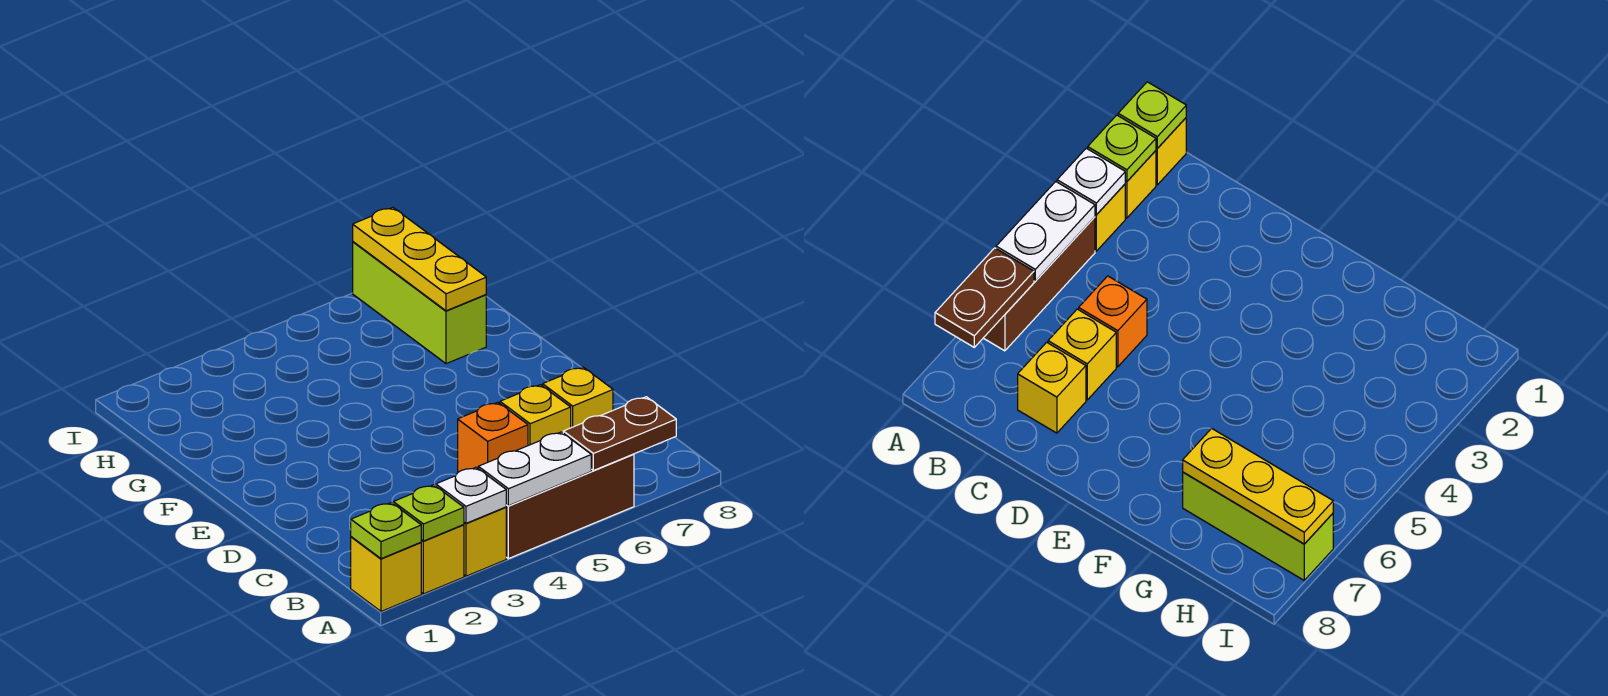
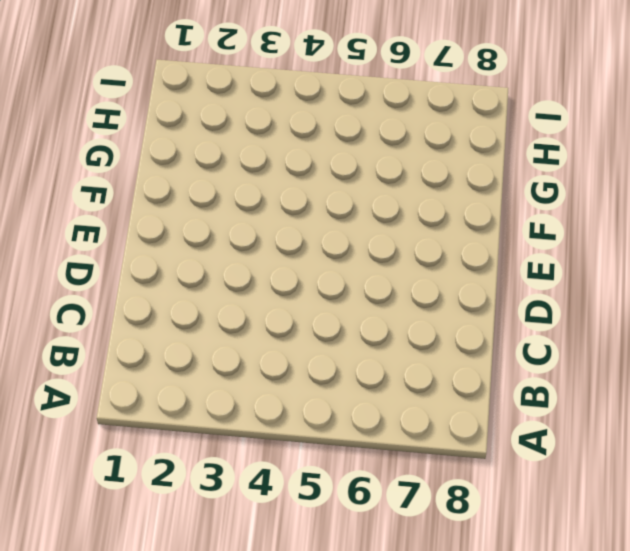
none -> yellow 1x1 brick [351,537,421,611]
none -> yellow 1x1 brick [421,525,464,594]
none -> yellow 1x1 brick [464,507,506,576]

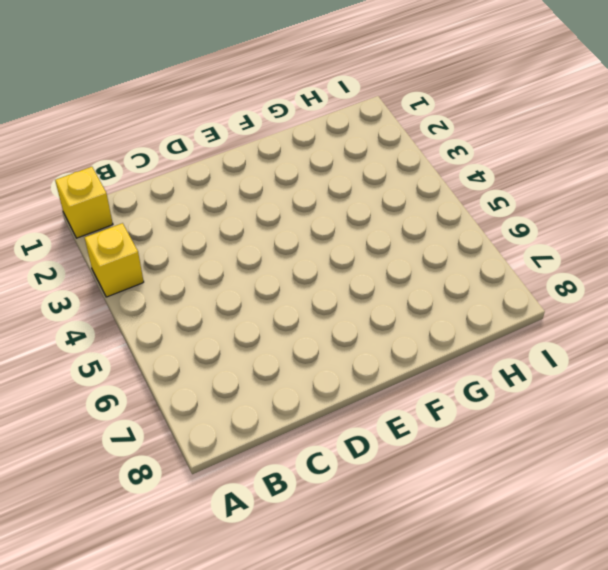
none -> yellow 1x1 brick [421,525,464,594]
none -> brown 1x3 brick [506,454,634,559]
none -> orange 1x1 brick [458,402,528,472]

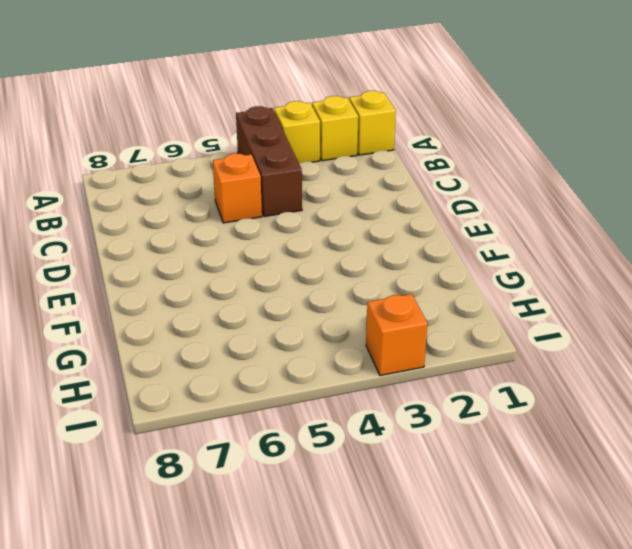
brown 1x3 brick [236,106,302,217] -> brown 1x3 brick turned to [506,454,634,559]
orange 1x1 brick [366,294,428,376] -> none
none -> yellow 1x1 brick [500,385,571,446]
none -> yellow 1x1 brick [543,367,613,428]
none -> lime 1x3 brick [353,242,486,364]

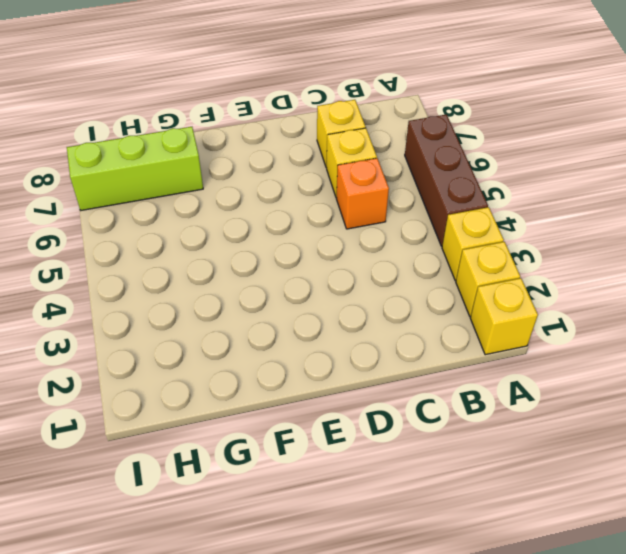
none -> lime 1x1 plate [351,503,421,559]
none -> lime 1x1 plate [393,485,464,541]
none -> white 1x1 plate [436,467,506,523]

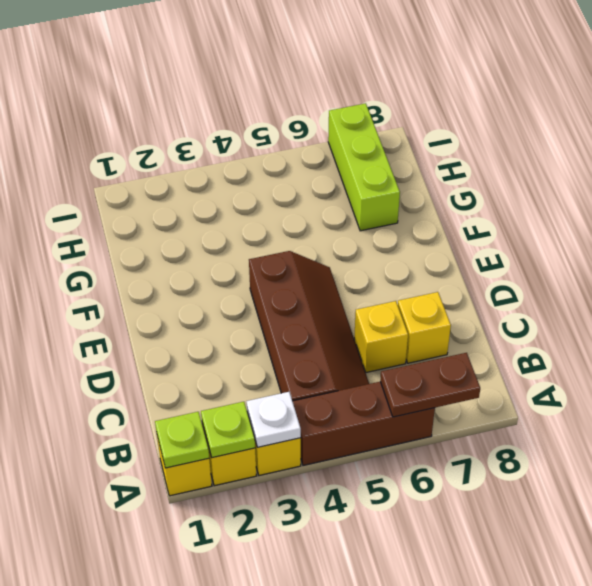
brown 2x4 slope [249,251,369,401] -> orange 1x1 brick [458,402,528,472]
none -> white 1x2 plate [478,432,591,506]
none -> yellow 1x3 plate [353,207,486,311]

